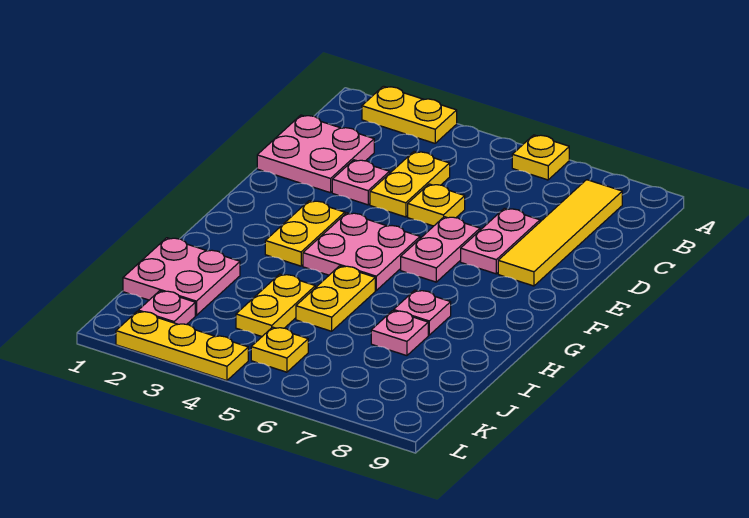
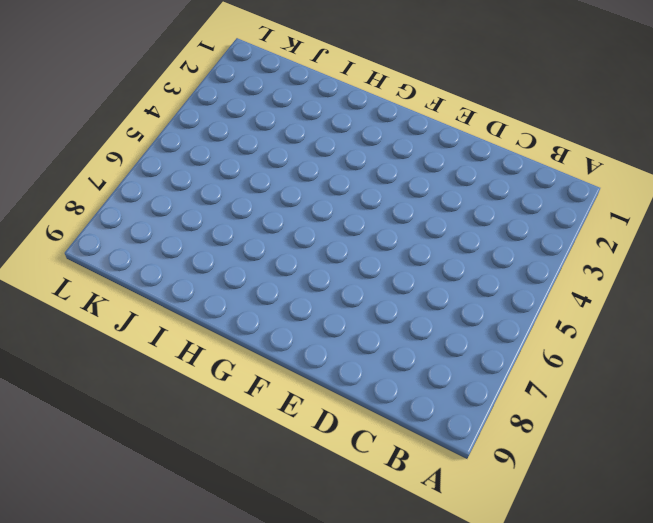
none -> yellow 1x2 plate [362,86,457,143]
none -> yellow 1x1 plate [512,135,569,180]
none -> yellow 1x4 tile [498,180,622,286]

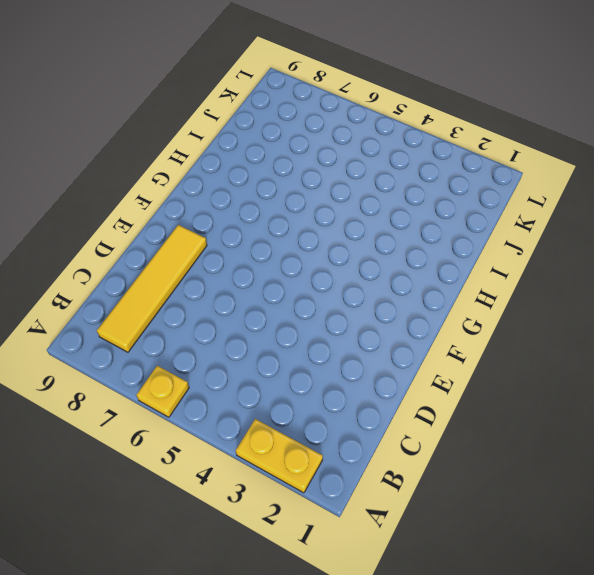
none -> pink 2x2 plate [257,115,374,193]
none -> yellow 1x2 plate [370,152,450,217]
none -> pink 1x1 plate [332,160,390,205]

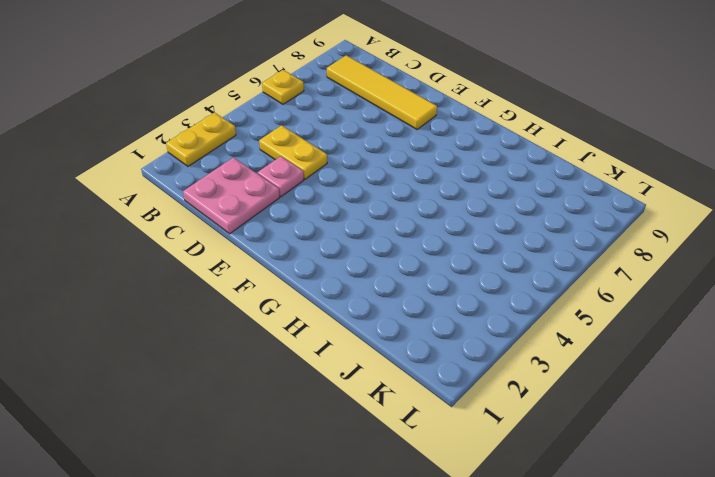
none -> yellow 1x1 plate [408,184,465,226]
none -> pink 1x2 plate [461,208,540,274]
none -> pink 1x2 plate [401,217,480,282]

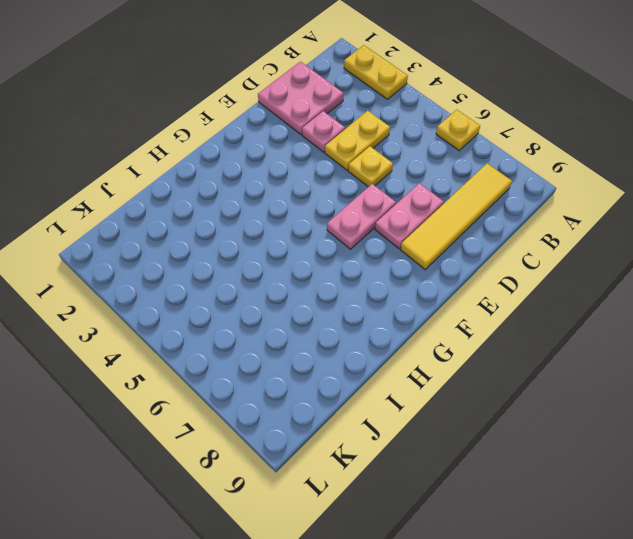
none -> yellow 1x2 plate [265,201,345,266]
none -> pink 2x2 plate [303,213,420,290]
none -> yellow 1x2 plate [296,266,375,331]

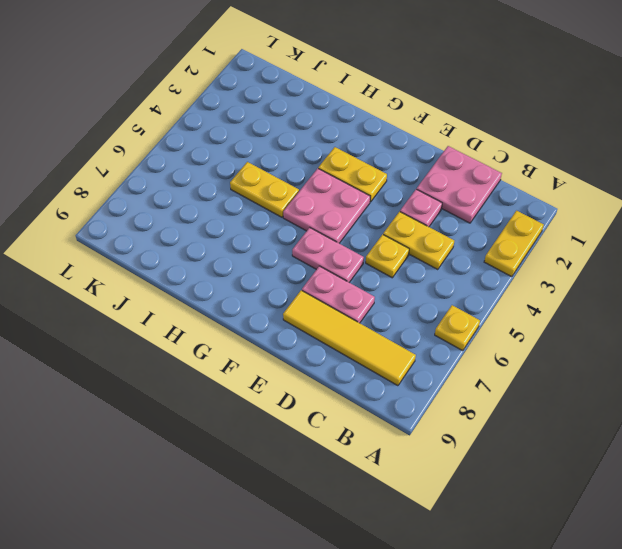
none -> pink 1x1 plate [394,290,451,335]
none -> pink 2x2 plate [123,238,240,315]
none -> yellow 1x2 plate [236,274,315,336]

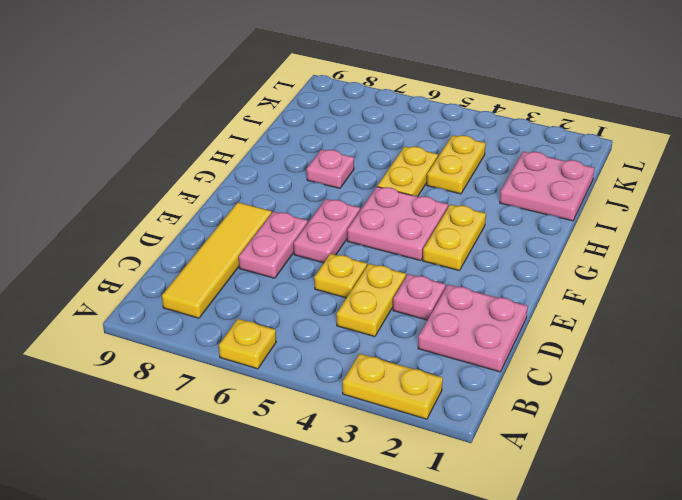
none -> pink 1x1 plate [371,311,428,356]
none -> pink 1x1 plate [138,291,195,324]
none -> yellow 1x1 plate [251,327,308,372]

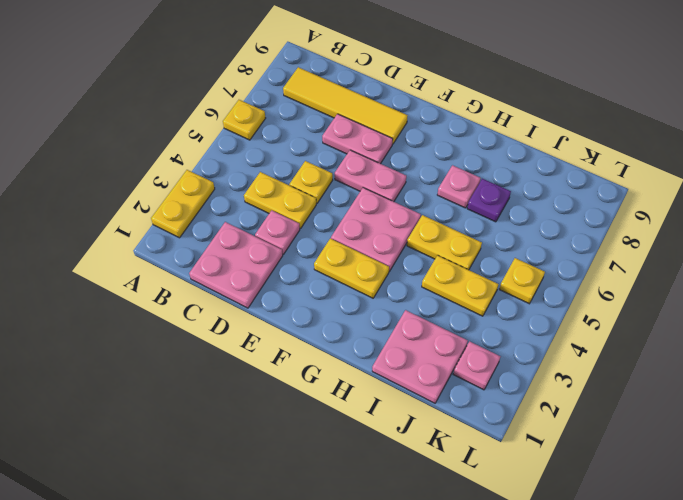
purple 1x1 plate [467,179,511,222] -> pink 1x1 plate [371,311,428,356]
none -> yellow 1x3 plate [116,311,248,380]

